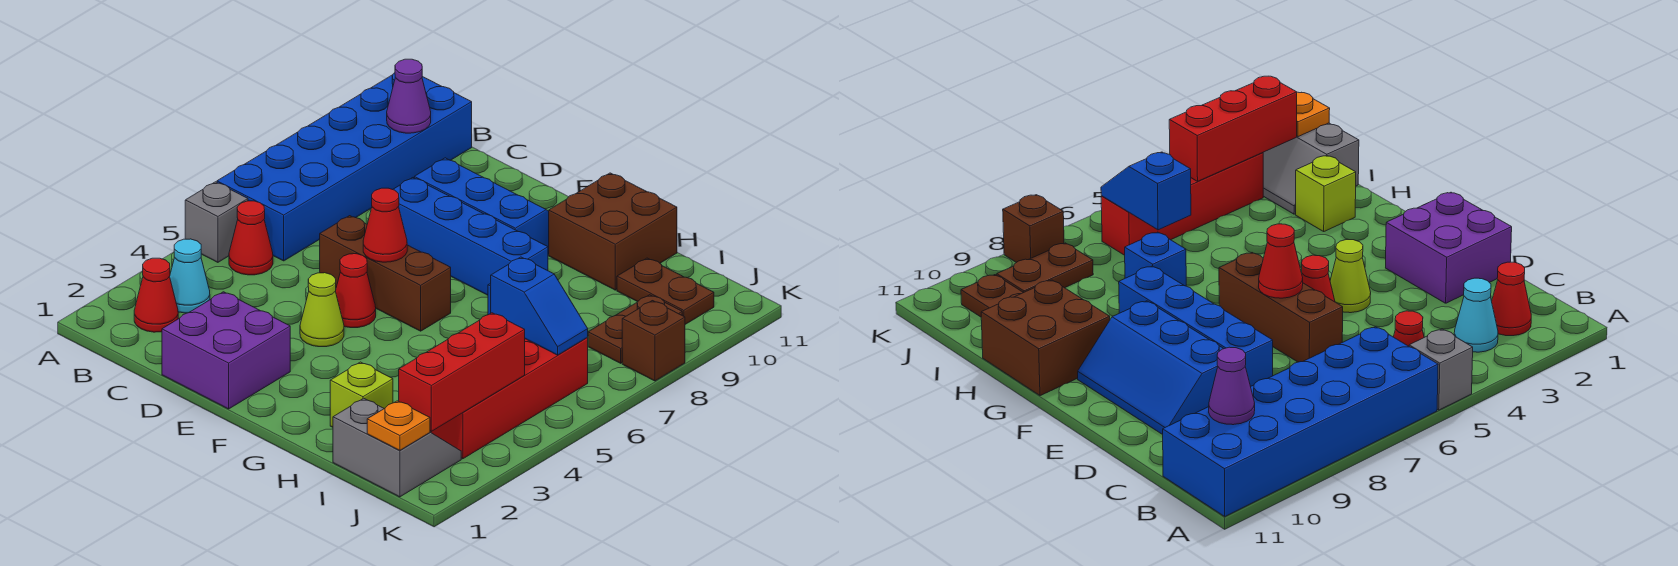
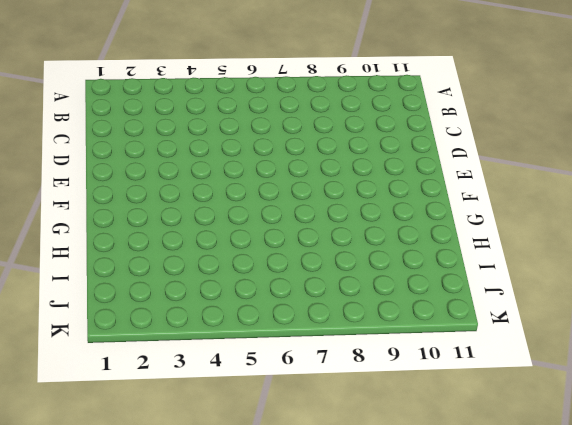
none -> grey 1x1 brick [185,182,248,262]
none -> blue 2x6 brick [217,73,472,261]
none -> red 1x1 cone [134,258,178,332]

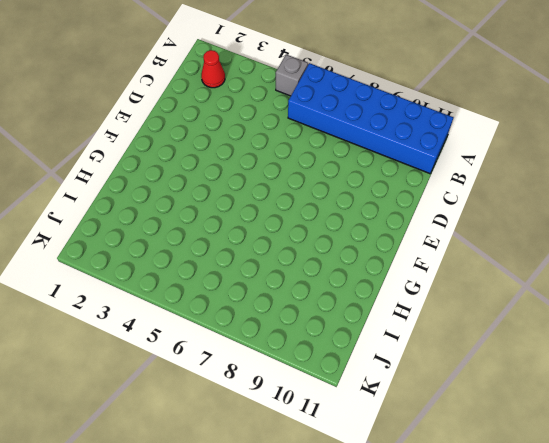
none -> cyan 1x1 cone [170,239,210,313]
none -> red 1x1 cone [229,201,273,275]
none -> purple 2x2 brick [162,292,290,409]

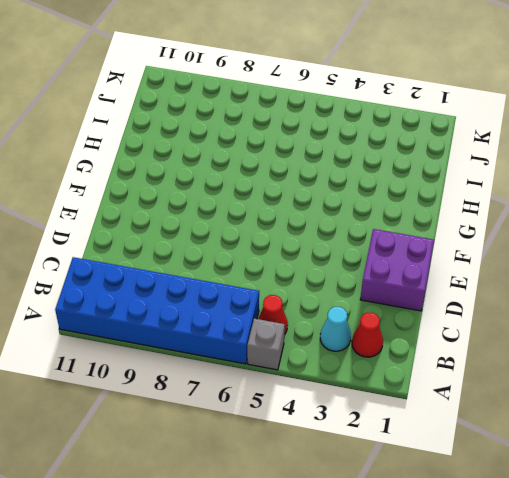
none -> brown 1x3 brick [320,216,451,331]
none -> blue 1x4 brick [393,178,548,295]
none -> blue 2x3 slope [414,158,549,254]

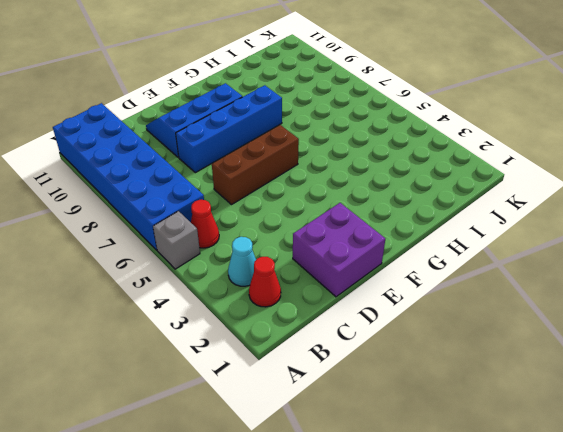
none -> lime 1x1 cone [300,273,344,347]
none -> red 1x1 cone [336,254,376,328]
none -> brown 2x2 brick [549,173,677,290]

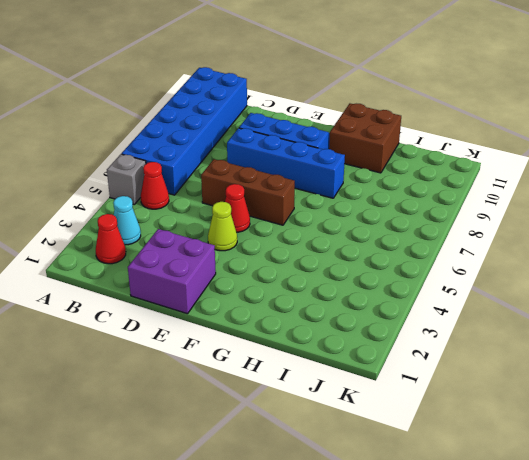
none -> lime 1x1 brick [330,362,393,427]
none -> blue 1x1 brick [1125,232,1186,286]
none -> grey 2x2 slope [333,398,461,497]

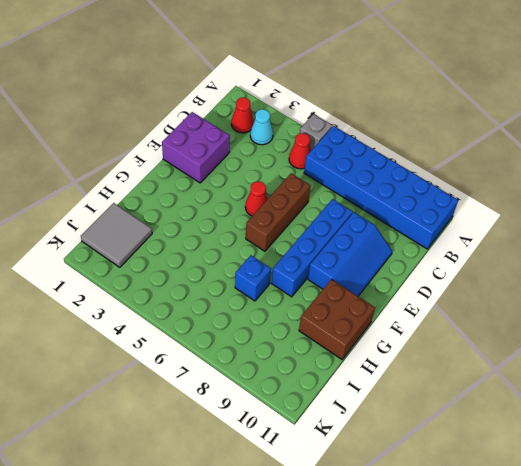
grey 2x2 tile [81,203,152,267] -> grey 2x2 slope [333,398,461,497]
none -> lime 1x1 cone [300,273,344,347]
none -> lime 1x1 brick [330,362,393,427]
none -> brown 1x2 plate [617,258,714,324]

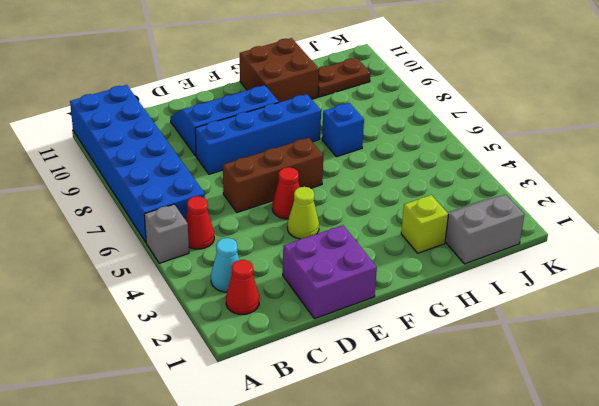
none -> red 1x4 brick [430,338,588,459]
none -> brown 1x2 plate [588,295,682,363]
none -> brown 1x1 brick [622,301,685,381]

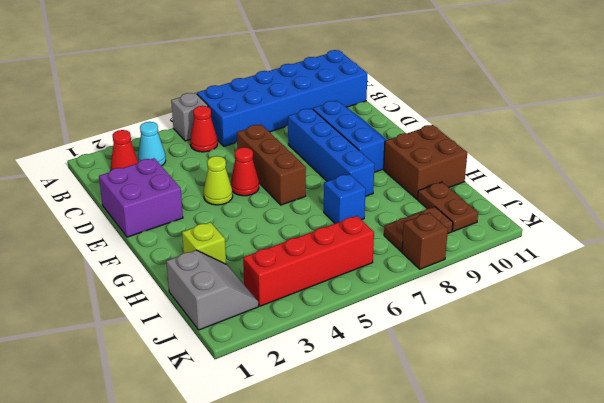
none -> purple 1x1 cone [387,59,431,133]
none -> red 1x1 cone [363,188,407,262]
none -> blue 1x2 slope [491,257,588,355]

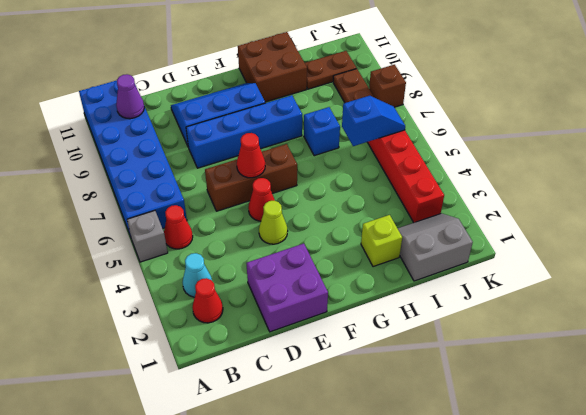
none -> orange 1x1 plate [367,401,430,450]
none -> red 1x3 brick [399,313,525,431]

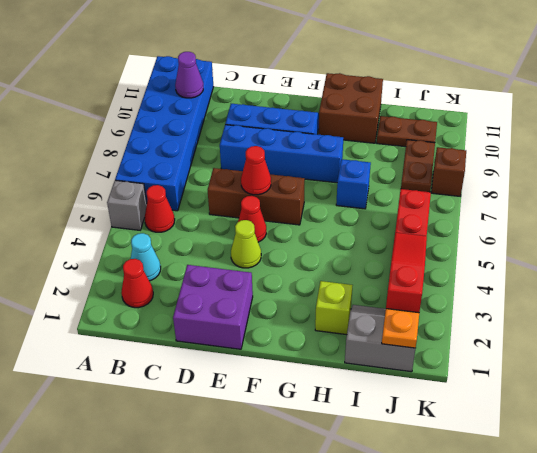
red 1x3 slope [386,232,427,313] -> red 1x3 brick [399,313,525,431]
none -> blue 1x2 slope [491,257,588,355]

